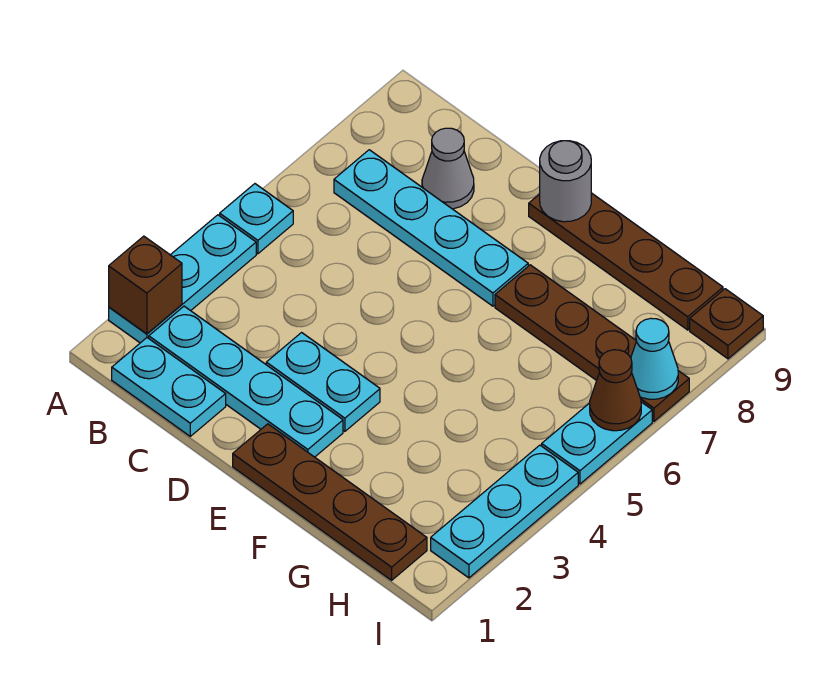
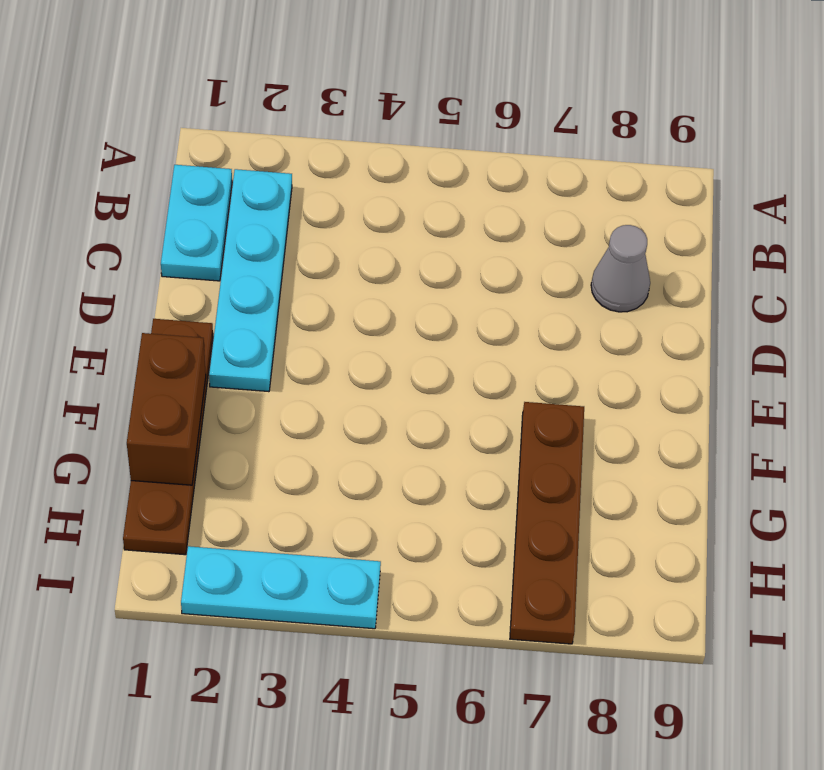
brown 1x2 brick [127,333,206,485] -> none
none -> cyan 1x3 plate [109,215,256,343]
none -> cyan 1x1 plate [220,184,293,254]
none -> cyan 1x4 plate [334,150,528,306]

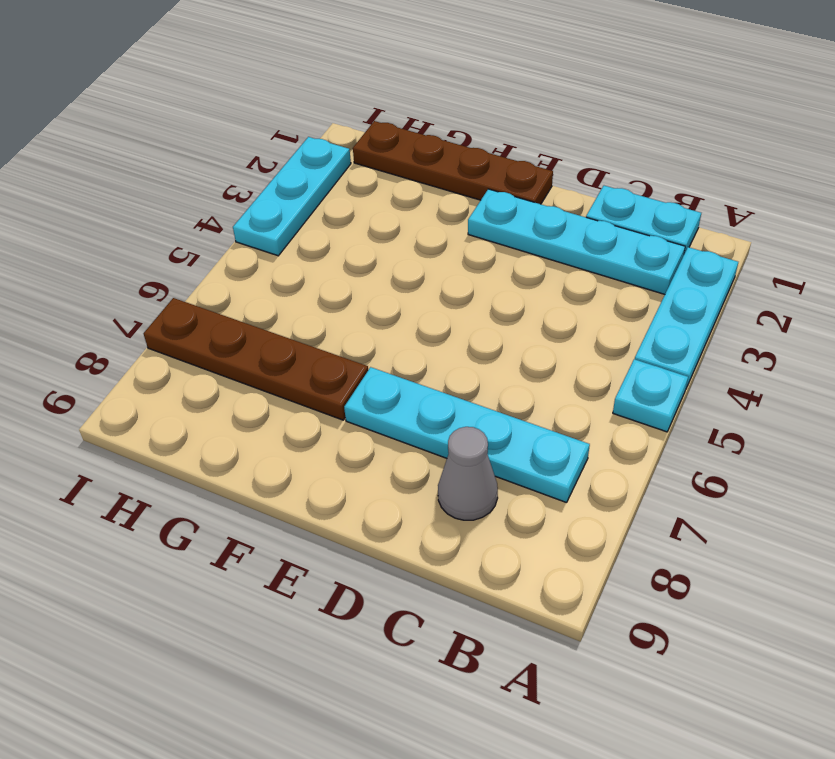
none -> cyan 1x2 plate [266,333,380,431]
none -> brown 1x4 plate [529,193,723,330]
none -> cyan 1x2 plate [542,402,652,484]

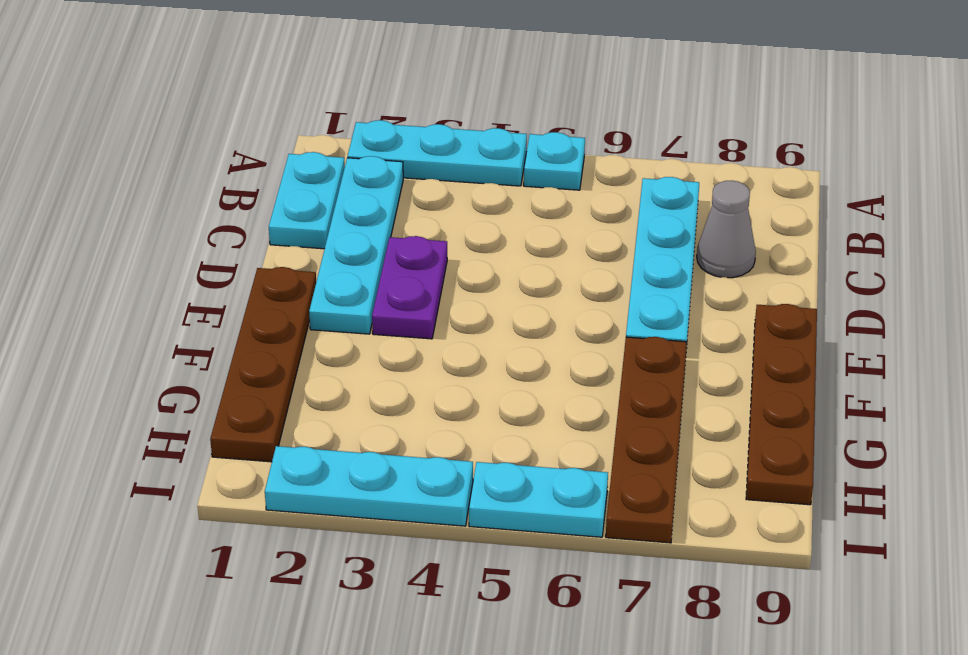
purple 1x2 plate [372,236,447,339] -> cyan 1x2 plate [266,333,380,431]
none -> brown 1x1 plate [690,289,763,359]
none -> brown 1x1 brick [109,236,182,334]
none -> grey 1x1 round brick [540,141,591,222]

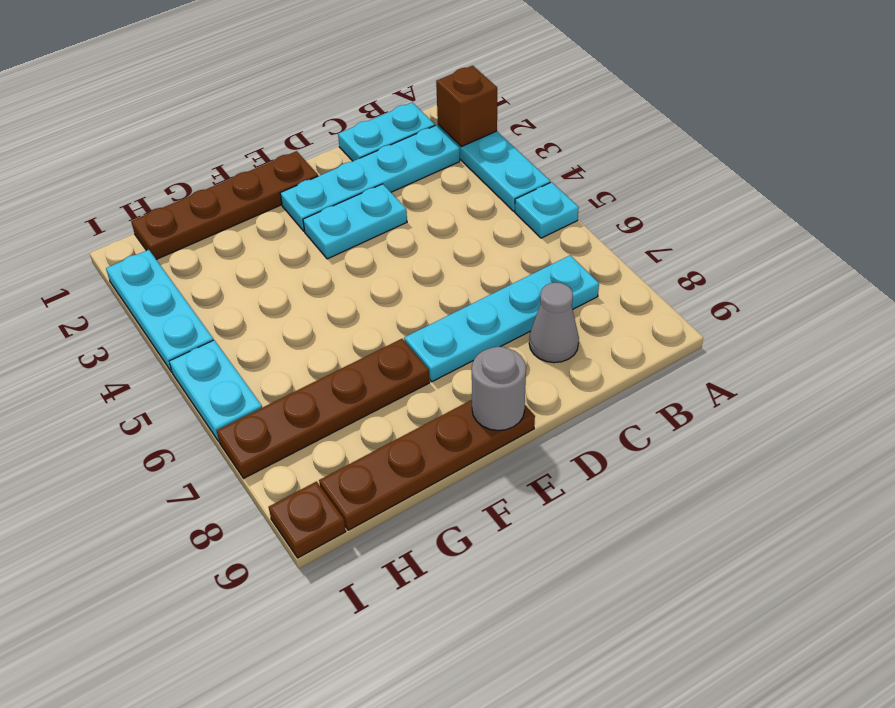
none -> brown 1x1 cone [590,350,641,431]
none -> cyan 1x1 cone [631,318,678,399]

